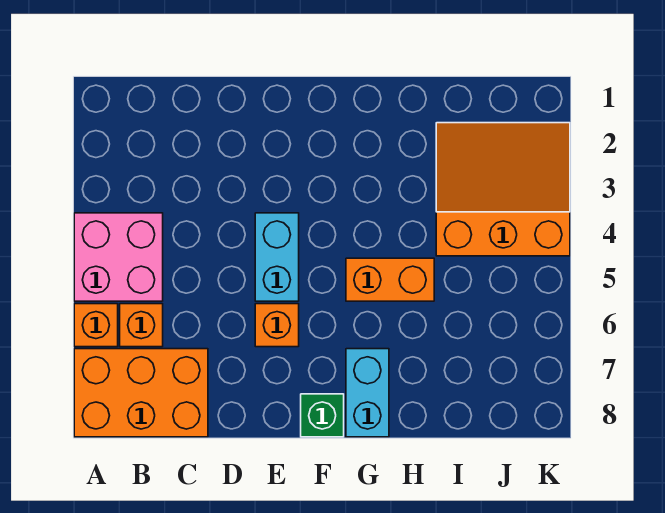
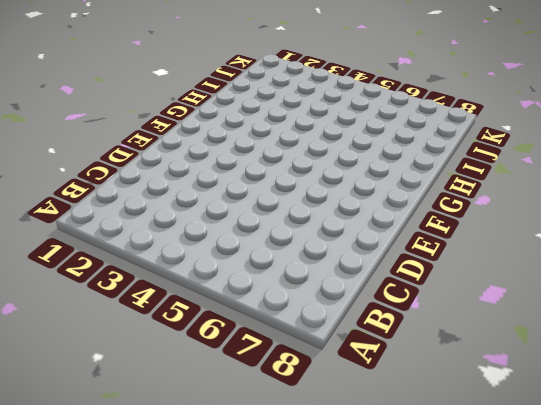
none -> pink 2x2 brick [74,213,163,301]
none -> orange 1x1 brick [74,304,118,347]

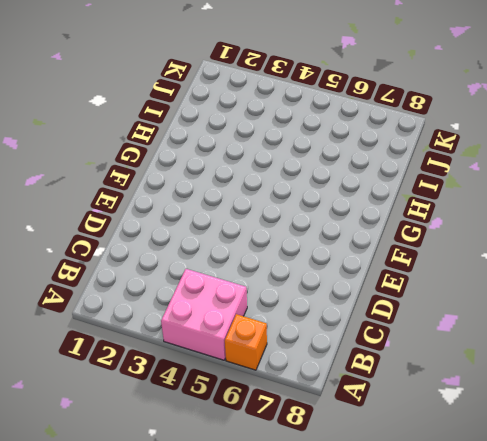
none -> orange 2x3 brick [74,349,208,437]
none -> orange 1x1 brick [120,304,163,347]

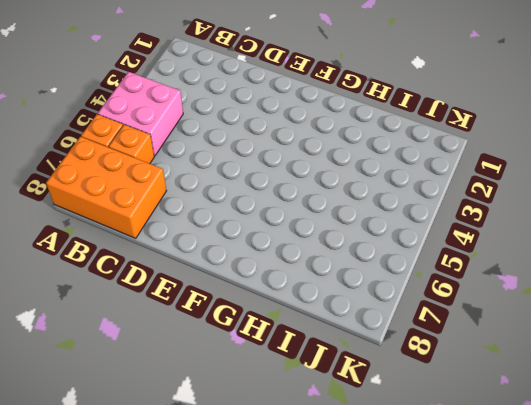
none -> cyan 1x2 brick [255,213,299,301]
none -> orange 1x1 brick [255,304,299,347]

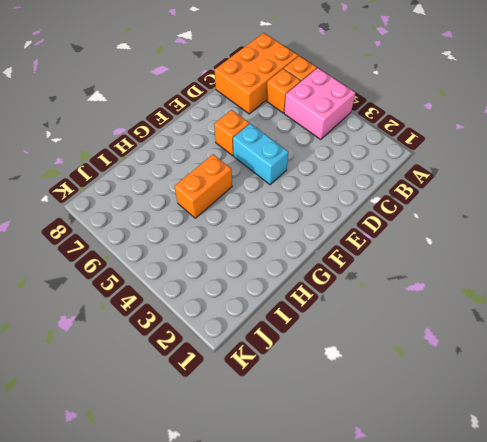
none -> green 1x1 brick [301,394,344,437]
none -> cyan 1x2 brick [346,349,389,437]

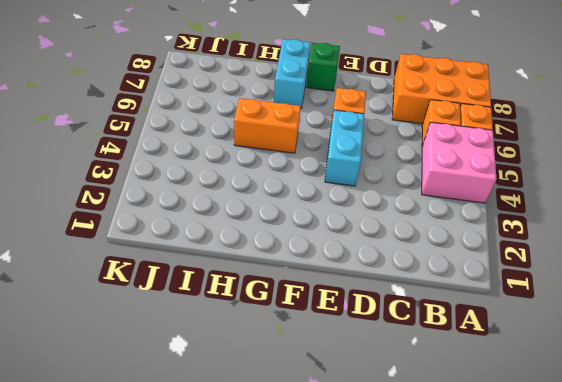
none -> orange 3x3 slope [436,123,570,256]

